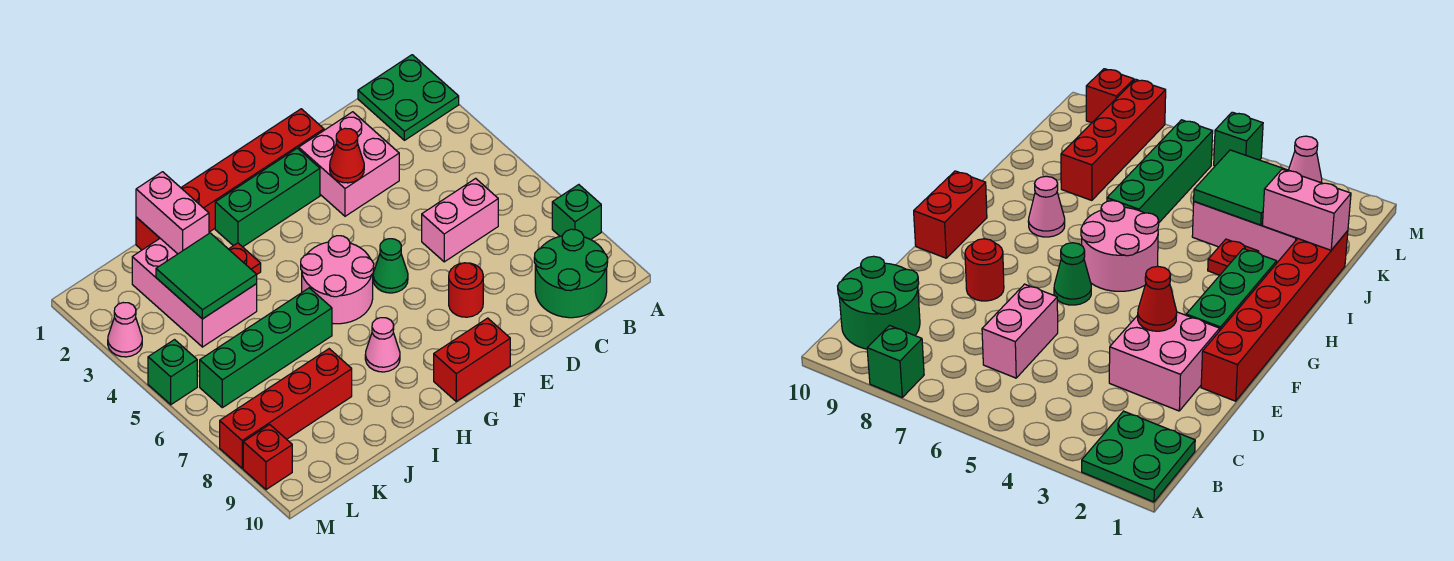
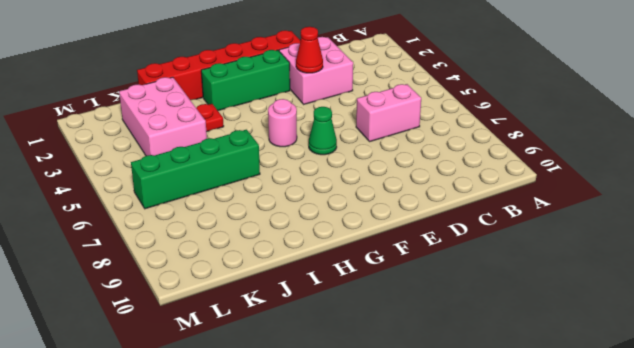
pink 1x1 round brick [268,99,297,147] -> pink 2x2 round brick [301,236,374,324]
none -> green 2x2 plate [358,55,459,140]
none -> green 1x1 brick [552,185,601,240]
none -> green 2x2 round brick [534,229,608,318]

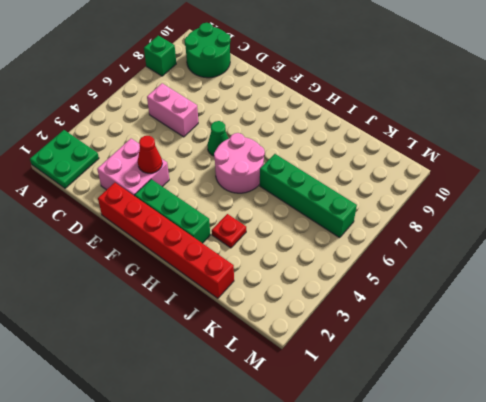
none -> red 1x1 round brick [449,263,483,317]
none -> red 1x2 brick [434,318,510,401]
none -> pink 1x1 cone [365,318,400,372]

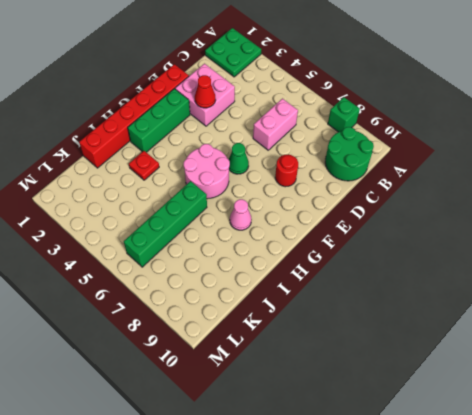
none -> red 1x2 brick [434,318,510,401]
none -> pink 2x3 brick [132,239,257,347]
none -> red 1x4 brick [220,349,352,468]

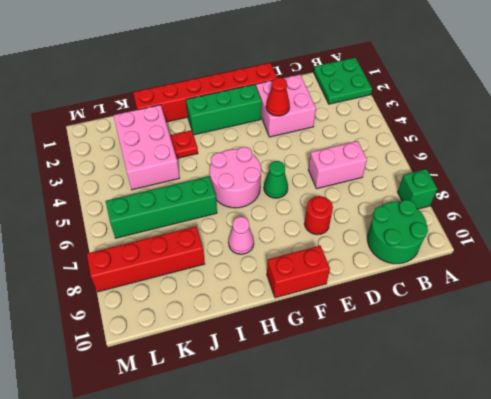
none -> pink 1x1 cone [108,303,142,357]
none -> green 1x1 brick [148,340,197,405]
none -> red 1x1 brick [243,425,292,490]

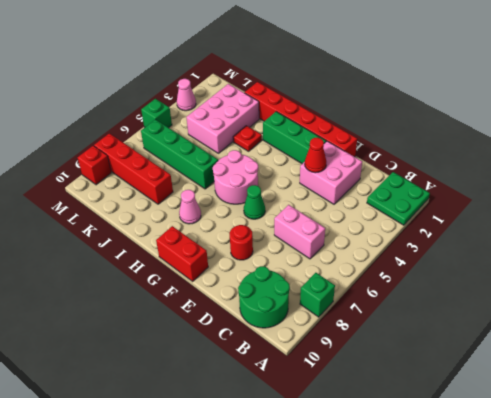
none -> pink 1x2 brick [136,172,209,254]
none -> green 2x2 tile [156,233,257,319]

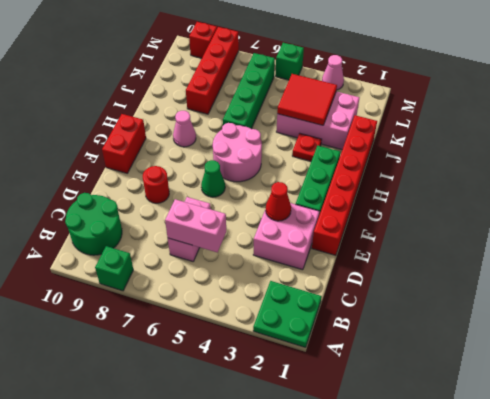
pink 1x2 brick [165,199,226,252] -> pink 1x2 brick moved to [136,172,209,254]
red 2x2 tile [277,74,337,125] -> green 2x2 tile [156,233,257,319]

